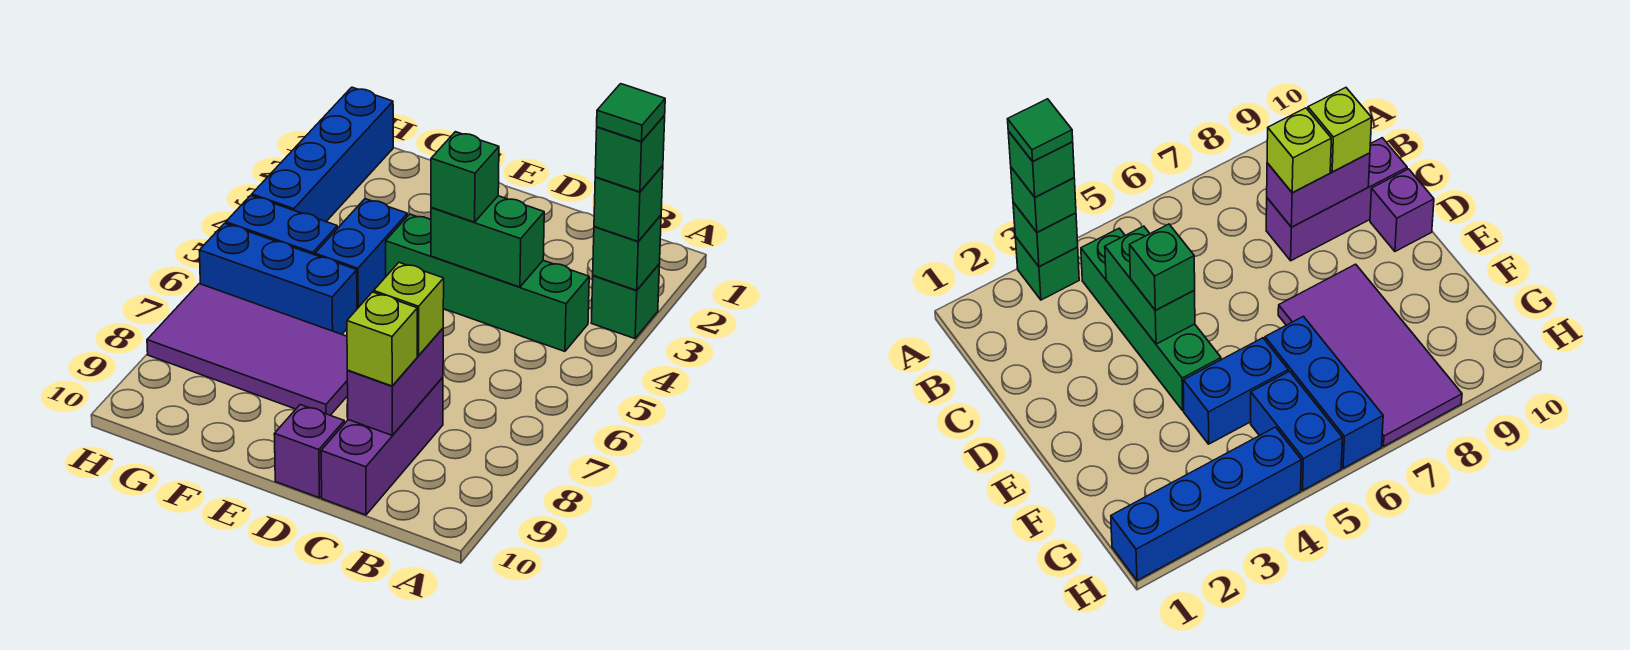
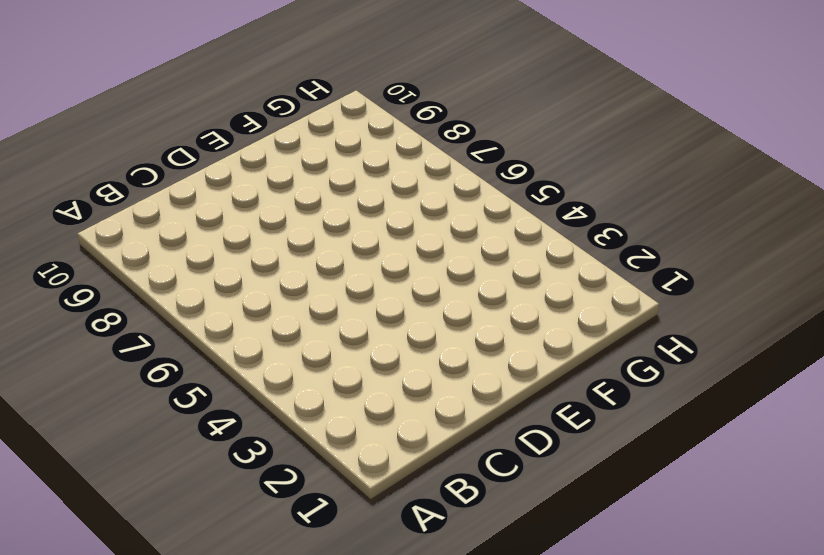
none -> green 1x1 brick [592,265,659,339]
none -> green 1x4 brick [386,214,589,351]
none -> purple 1x3 brick [321,377,443,515]

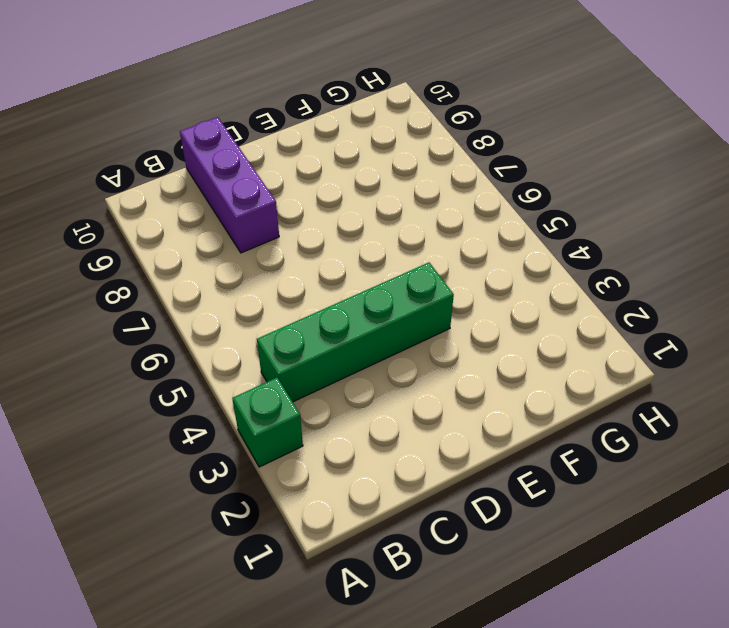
none -> purple 1x1 brick [274,405,344,498]
none -> purple 2x4 tile [147,284,348,415]
none -> blue 1x2 brick [315,199,407,309]

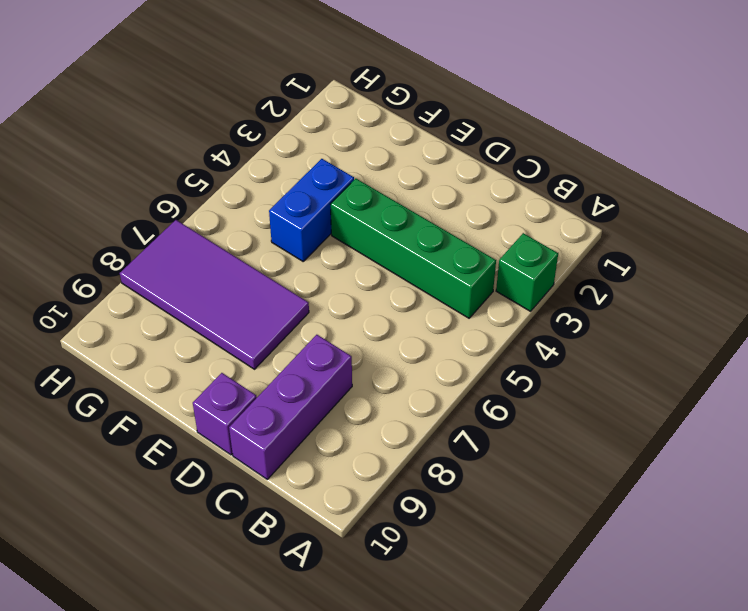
none -> blue 1x3 brick [199,223,357,334]
none -> blue 1x2 brick [226,195,337,255]
none -> blue 1x4 brick [252,87,393,222]

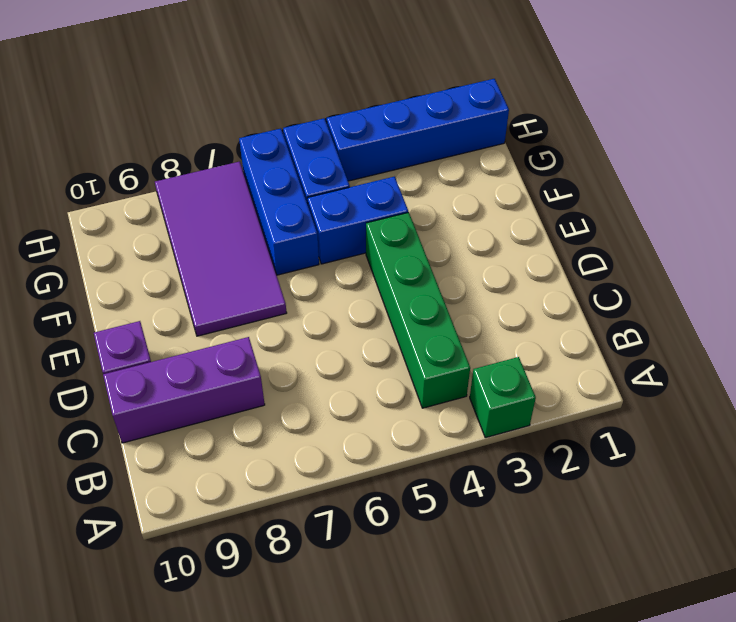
none -> green 1x1 brick [593,215,661,290]
none -> green 1x2 brick [431,196,544,287]
none -> purple 1x2 brick [347,328,443,435]

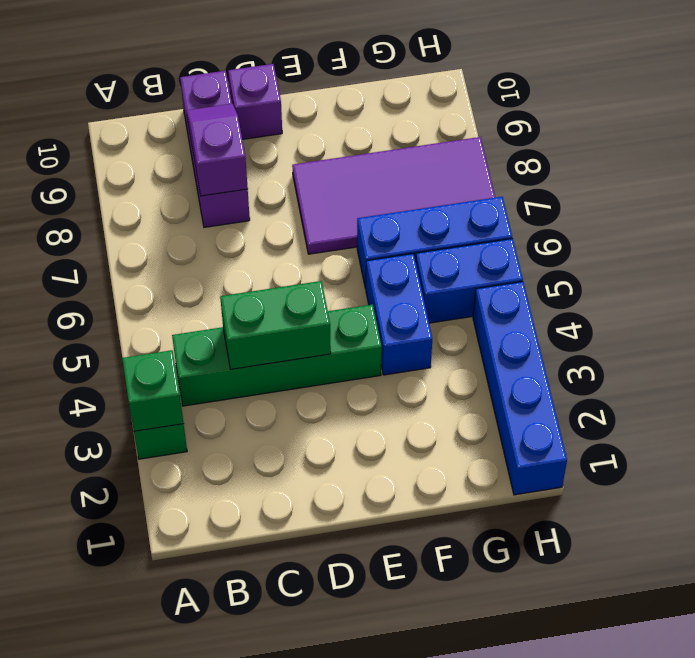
purple 1x2 slope [186,104,248,196] -> purple 1x2 brick [347,328,443,435]
none -> green 1x1 brick [594,166,663,241]
none -> lime 1x1 brick [374,263,444,356]
none -> lime 1x1 brick [347,292,417,386]

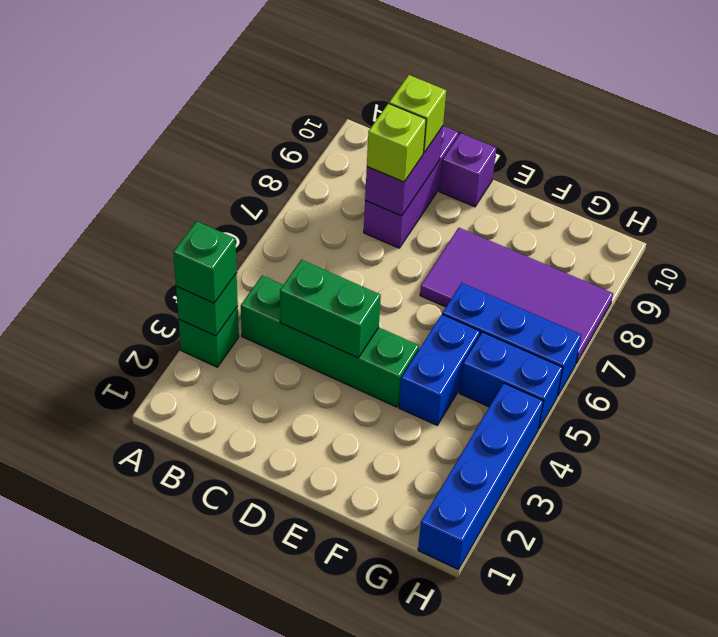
none -> green 1x1 brick [431,132,499,222]
none -> green 1x1 brick [595,116,665,192]
none -> green 1x1 tile [597,84,665,142]

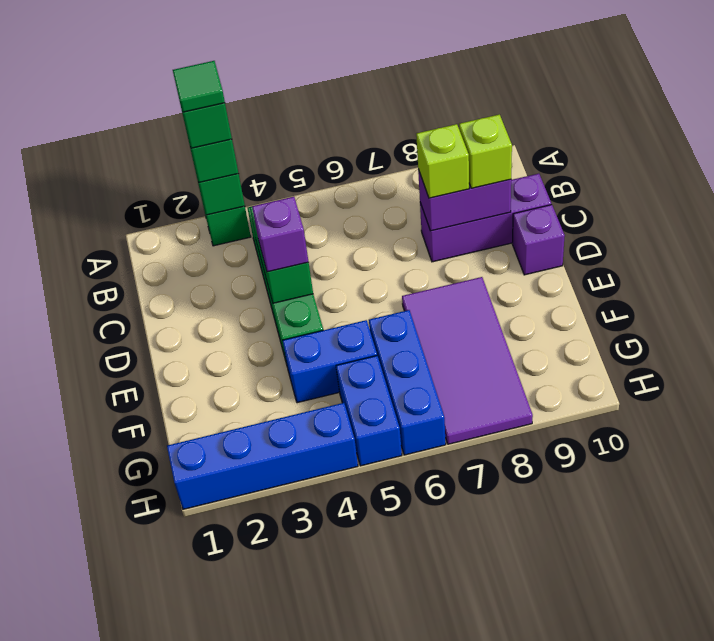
purple 1x1 brick [252,197,308,272] -> green 1x1 brick [431,132,499,222]

